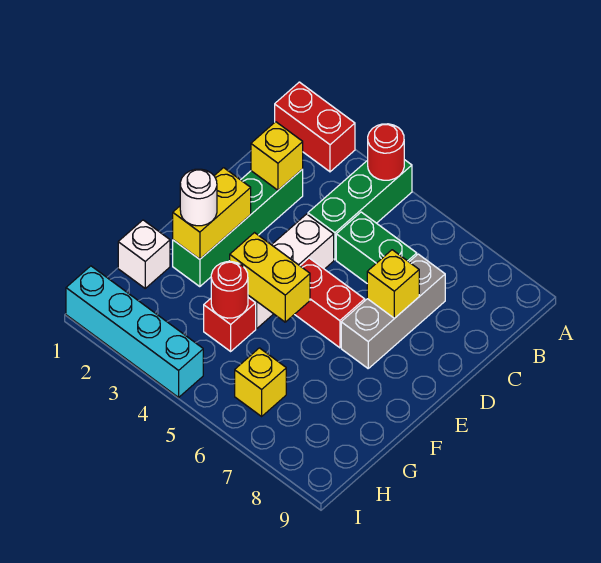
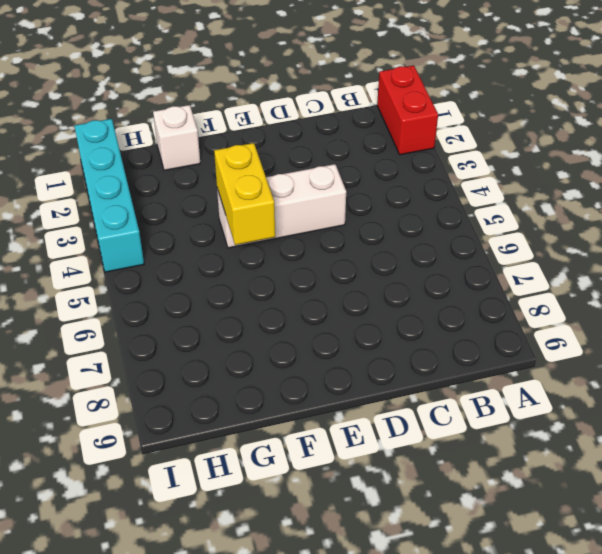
none -> green 1x3 brick [308,160,412,260]
none -> green 1x4 brick [173,169,303,287]
none -> green 1x2 brick [336,212,417,283]

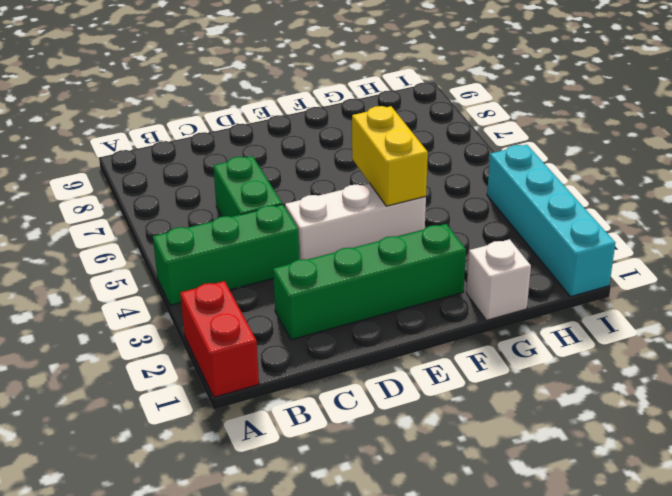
none -> grey 1x3 brick [341,254,445,368]
none -> red 1x2 brick [295,258,365,348]
none -> red 1x1 brick [204,298,256,351]

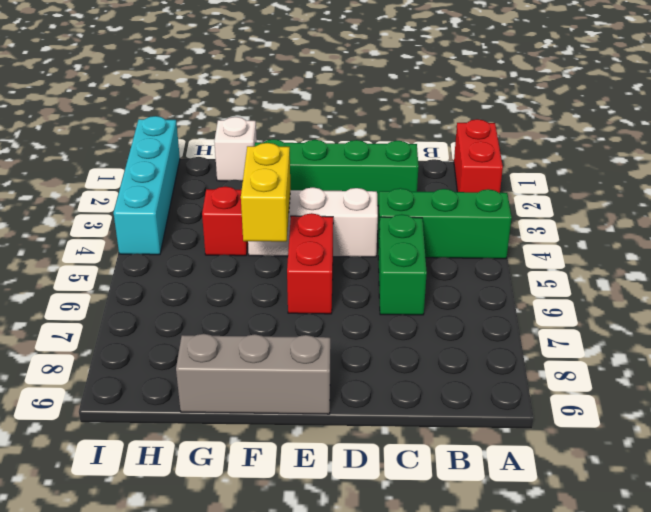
grey 1x3 brick [176,334,330,414] -> grey 1x3 brick moved to [341,254,445,368]
none -> yellow 1x1 brick [235,348,286,416]
none -> red 1x1 round brick [368,124,404,180]
none -> yellow 1x1 brick [251,122,303,190]

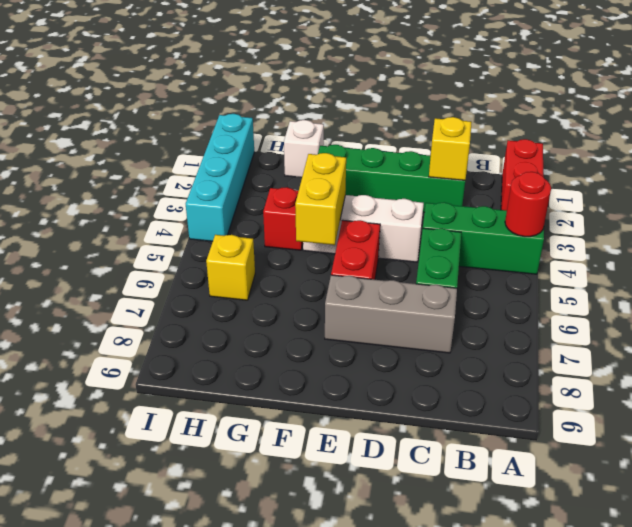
none -> yellow 1x1 brick [367,250,419,318]
none -> yellow 1x2 brick [173,168,251,259]
none -> red 1x1 round brick [211,262,248,318]

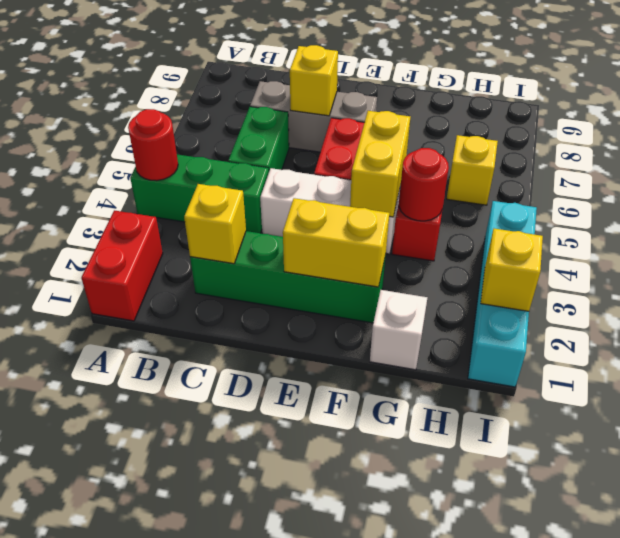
yellow 1x1 brick [481,229,543,311] -> none
none -> white 1x1 round brick [180,169,217,226]

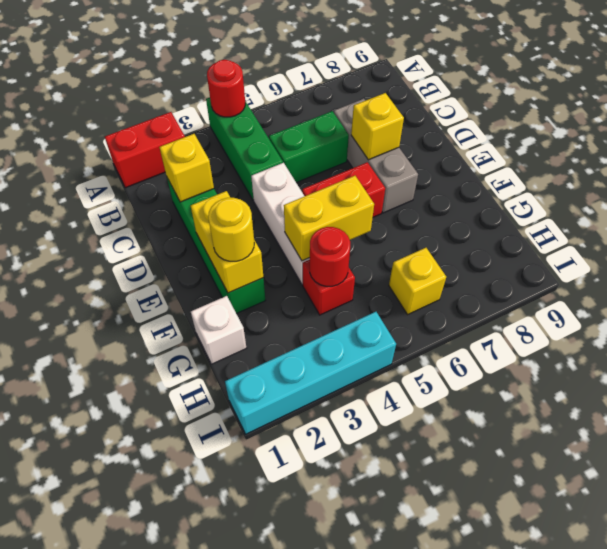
yellow 1x1 round brick [208,198,254,261] -> white 1x1 round brick [180,169,217,226]

